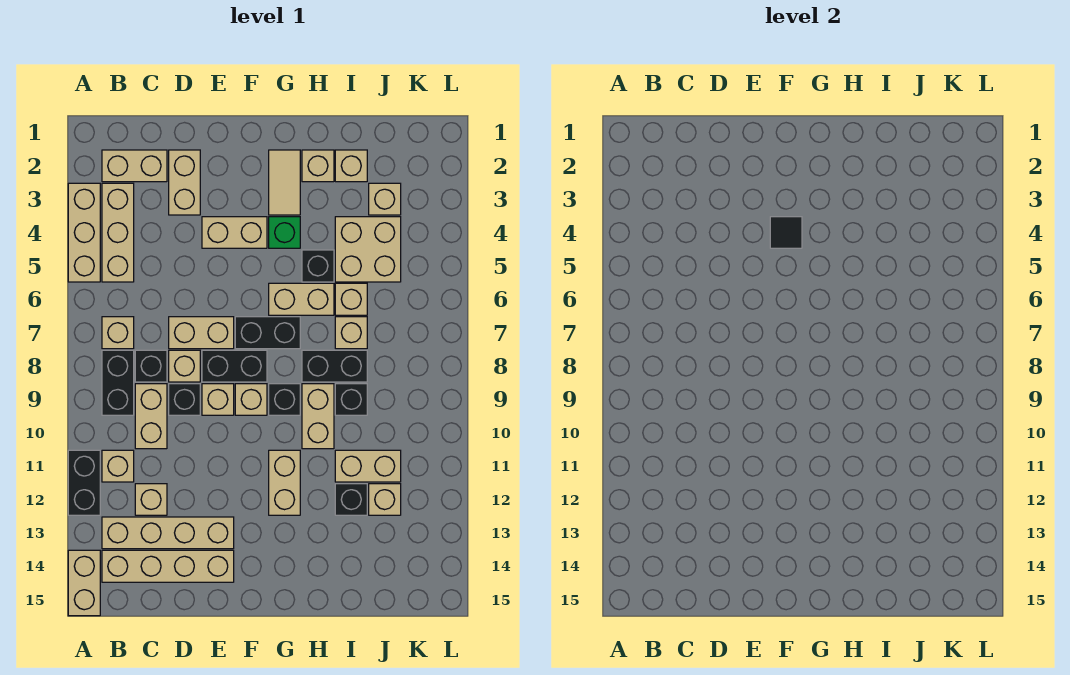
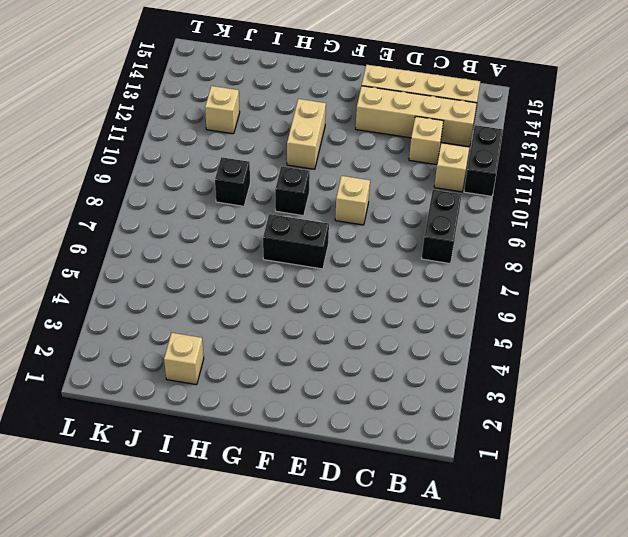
none -> tan 1x3 brick [68,183,100,282]
none -> tan 1x2 brick [68,550,100,616]
none -> tan 1x2 brick [102,150,167,182]
none -> tan 1x3 brick [102,183,134,282]

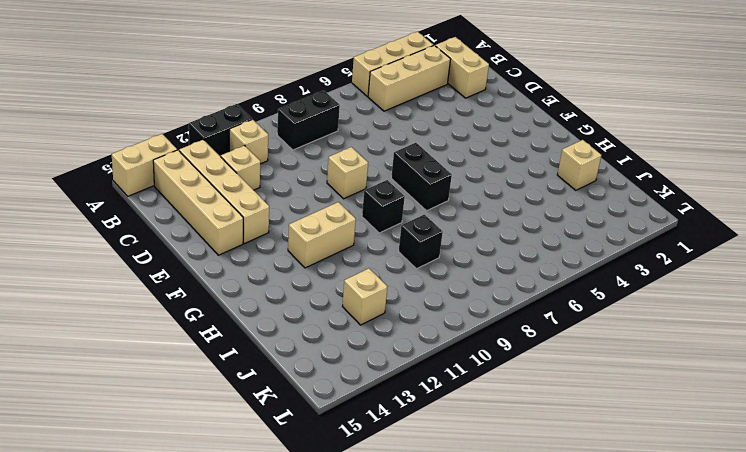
none -> tan 1x1 brick [102,317,134,349]
none -> black 1x1 brick [135,350,167,382]
none -> tan 1x2 brick [135,384,167,449]
none -> tan 1x2 brick [169,150,200,215]

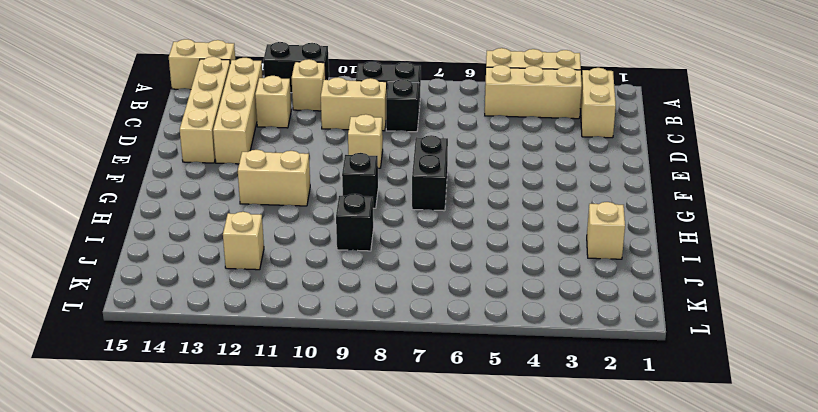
none -> tan 1x1 brick [102,317,134,349]
none -> tan 1x2 brick [169,150,200,215]
none -> tan 1x2 brick [169,317,234,349]
none -> tan 1x1 brick [169,350,200,382]

